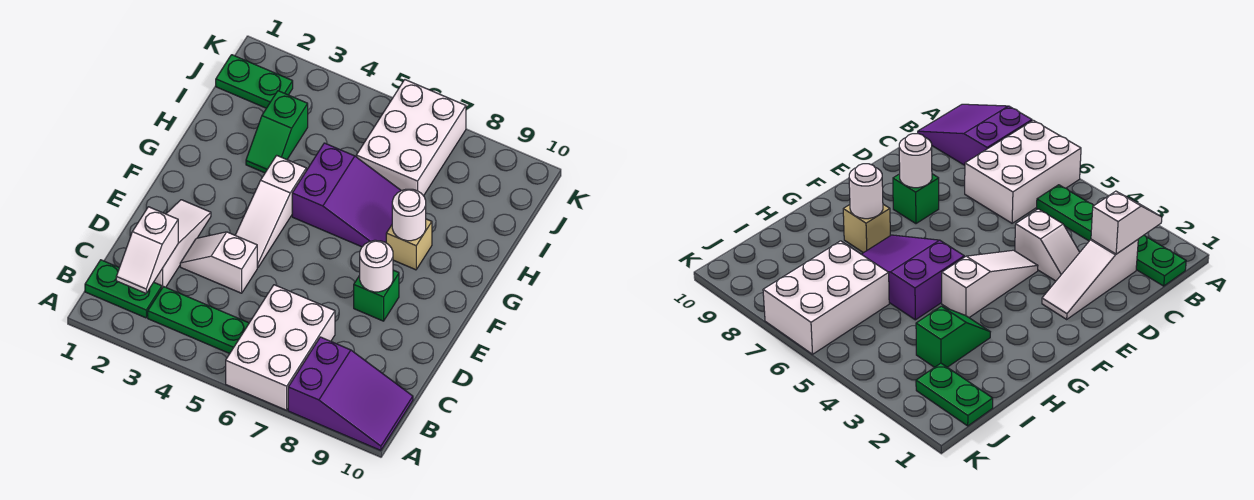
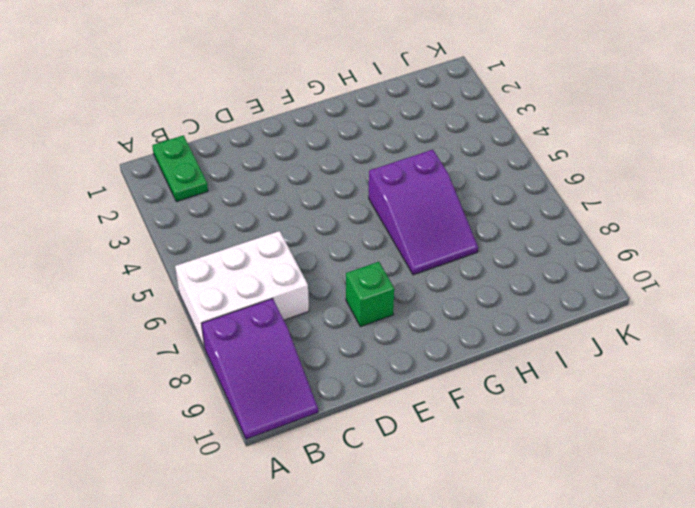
none -> green 1x3 plate [148,287,249,354]
none -> white 1x3 slope [154,200,211,288]
none -> white 1x2 slope [180,232,257,293]

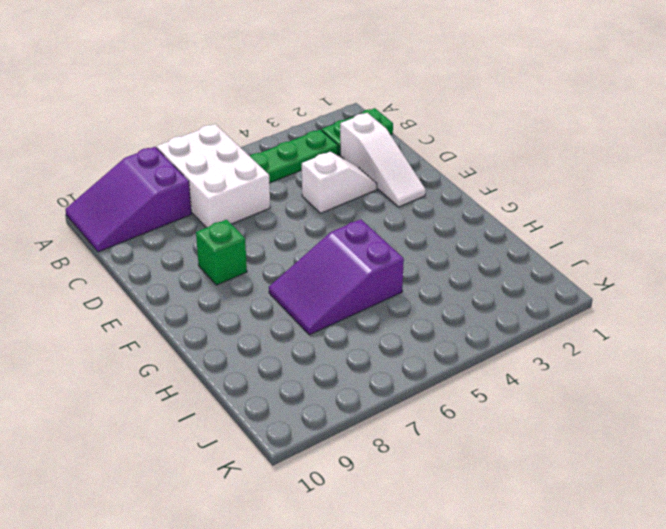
none -> white 1x3 slope [235,155,306,268]
none -> tan 1x1 brick [386,219,432,270]
none -> green 1x2 slope [246,91,308,173]

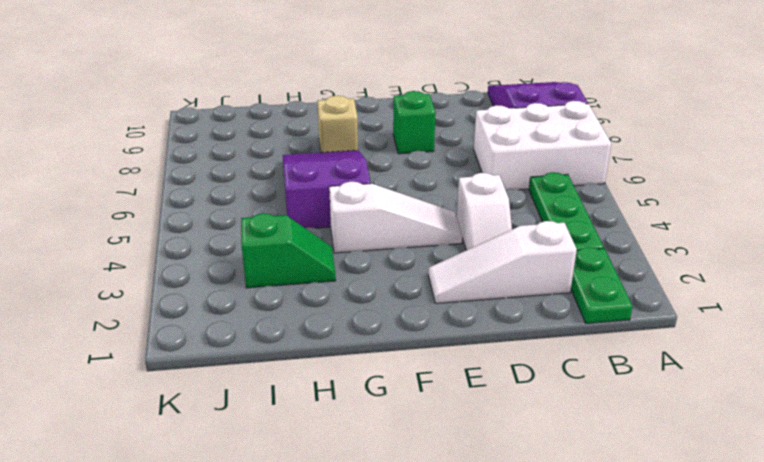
none -> white 2x3 brick [356,80,466,196]
none -> green 1x2 plate [216,55,293,108]
none -> white 1x2 slope [116,207,178,293]

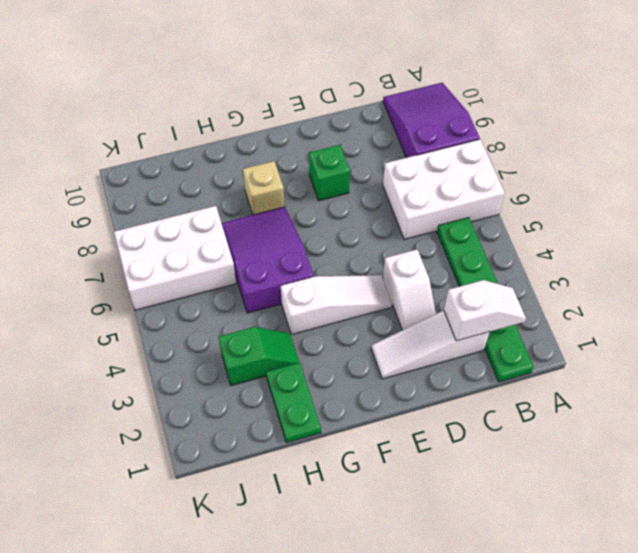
green 1x2 plate [266,363,321,442] -> green 1x2 plate moved to [216,55,293,108]
none -> white 1x1 round brick [360,240,393,292]
none -> white 1x1 round brick [392,189,426,241]

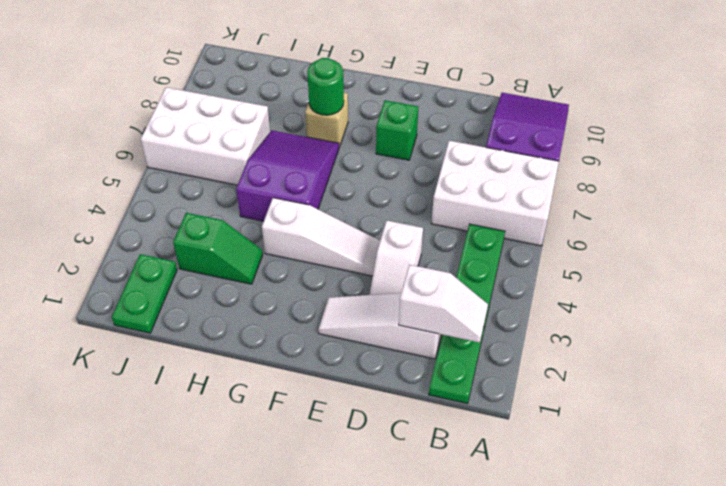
green 1x1 round brick [307,58,344,115] -> white 1x1 round brick [392,189,426,241]
none -> white 1x1 round brick [360,240,393,292]

